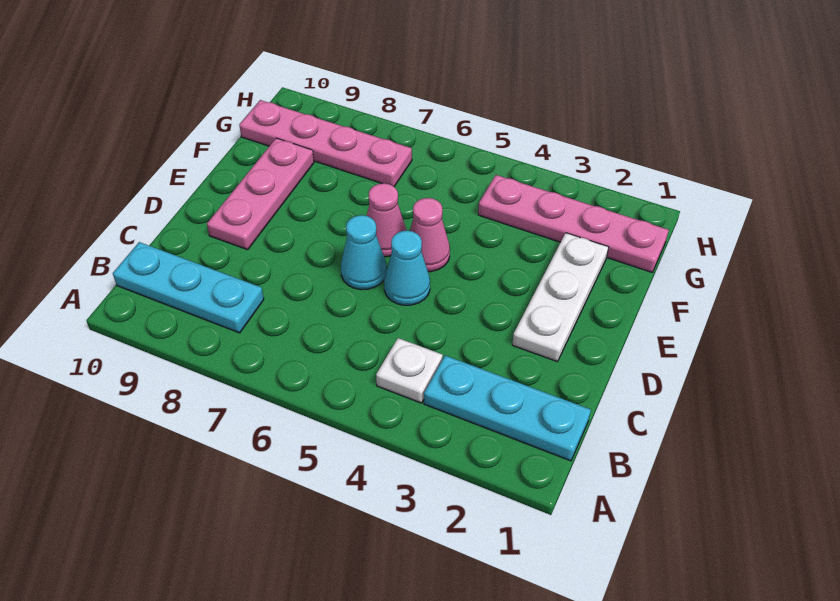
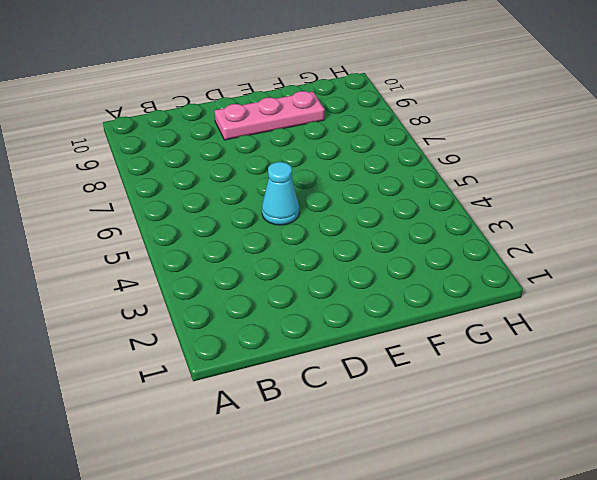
none -> cyan 1x3 plate [424,356,591,461]
none -> white 1x1 plate [376,338,443,403]

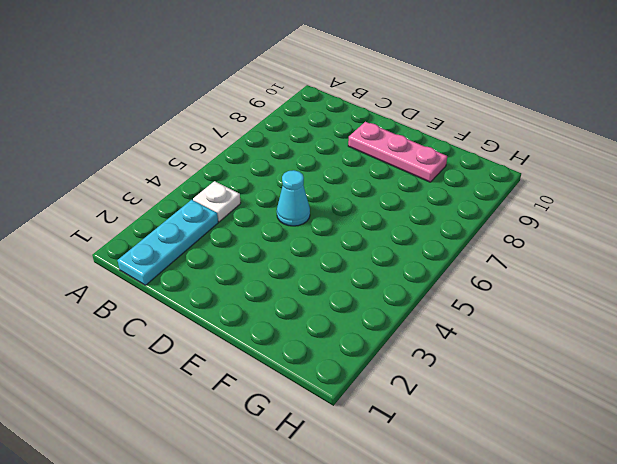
none -> cyan 1x3 plate [113,242,264,333]
none -> white 1x3 plate [512,233,608,362]

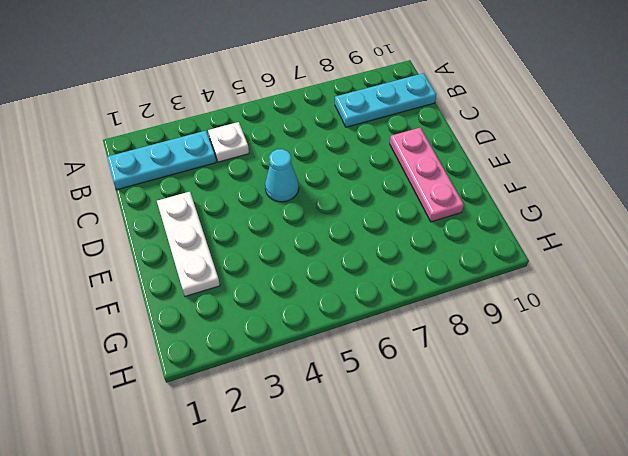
none -> cyan 1x1 cone [341,215,386,290]
none -> pink 1x1 cone [410,198,450,272]

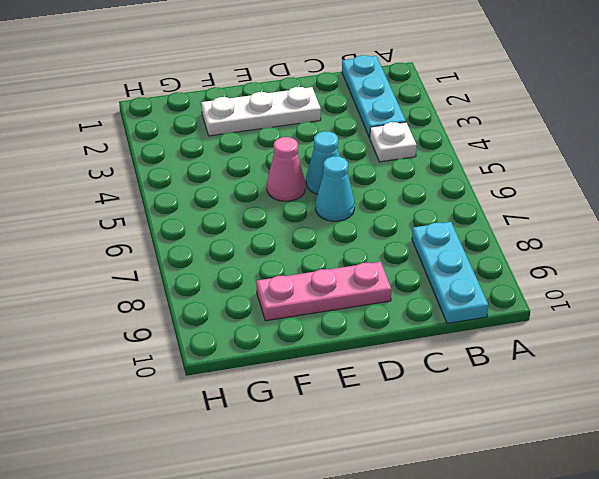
none -> pink 1x1 cone [367,183,407,257]
none -> pink 1x4 plate [478,175,669,272]

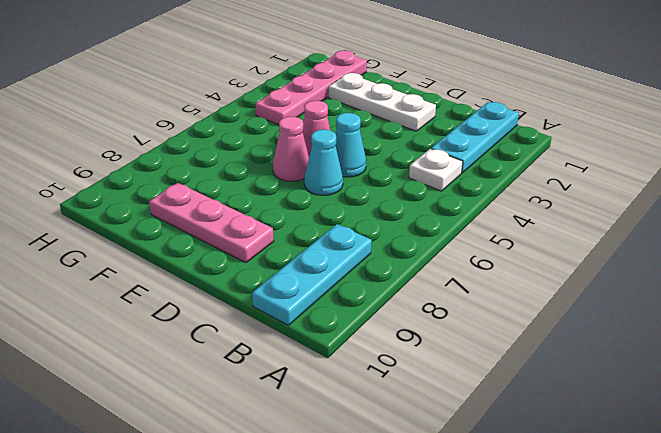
none -> pink 1x4 plate [239,100,412,186]

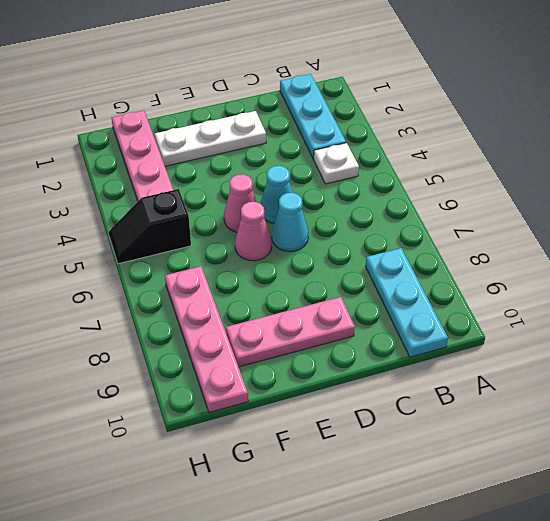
black 1x2 slope [109,189,191,264] -> none

